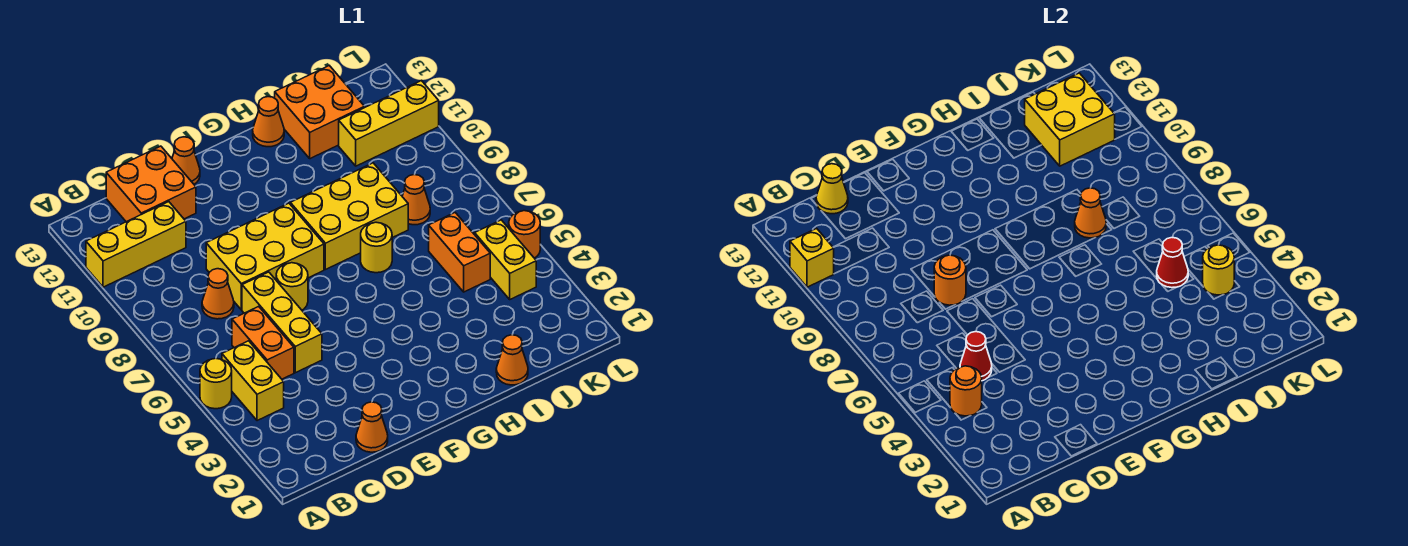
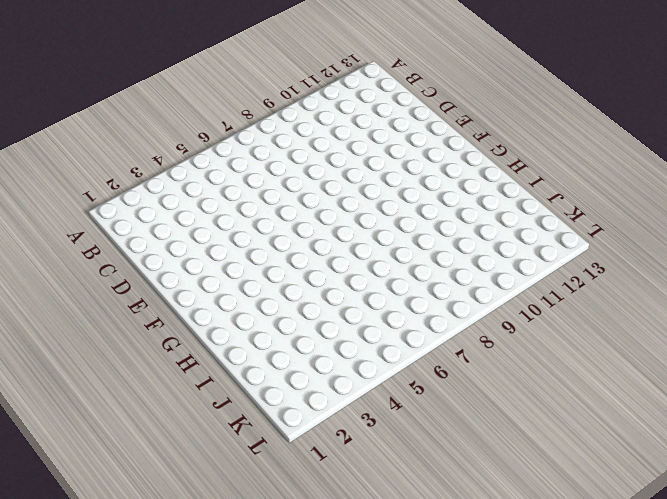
none -> yellow 1x1 round brick [200,358,232,409]
none -> yellow 1x3 brick [86,202,186,287]
none -> yellow 1x2 brick [222,341,284,421]
none -> orange 1x2 brick [232,306,294,379]

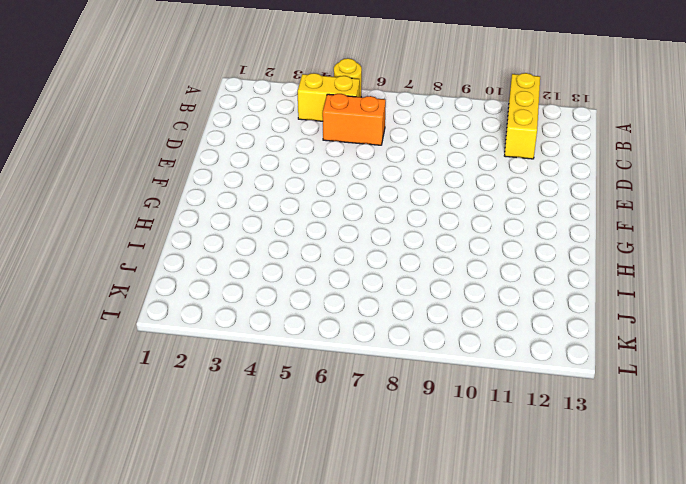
none -> orange 1x1 cone [202,269,234,319]
none -> orange 2x2 brick [106,146,196,222]
none -> orange 1x1 cone [356,402,388,452]
none -> yellow 1x3 brick [242,272,322,373]

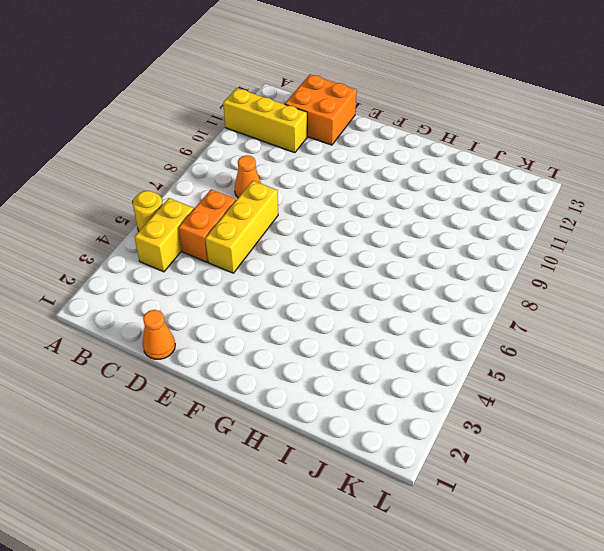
none -> yellow 2x3 brick [206,203,324,310]
none -> yellow 1x1 round brick [276,263,308,310]
none -> orange 1x1 cone [172,137,200,184]
none -> yellow 2x3 brick [290,163,408,270]

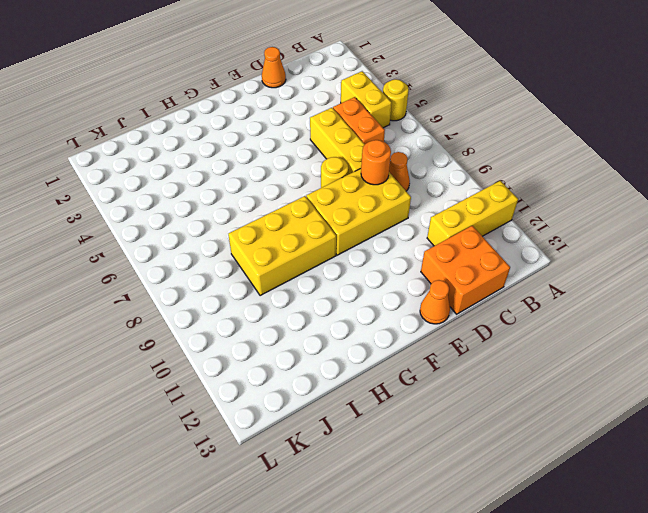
none -> yellow 1x1 round brick [361,222,392,273]
none -> orange 1x1 cone [253,97,284,147]
none -> orange 1x1 cone [496,335,528,385]
none -> orange 2x2 brick [275,66,365,159]

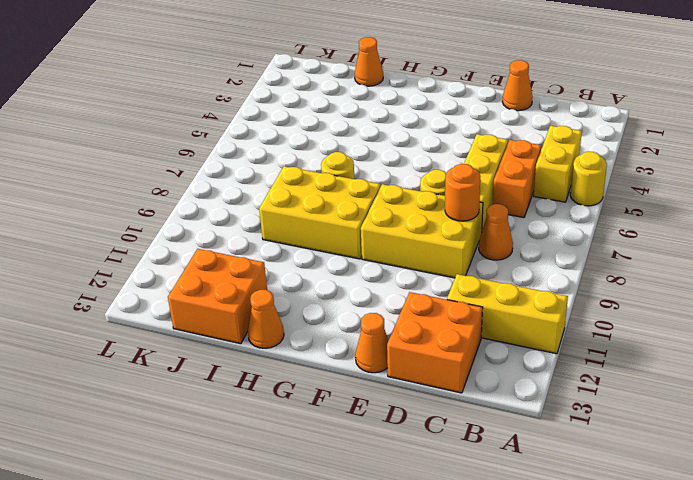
none -> orange 1x2 brick [429,213,490,292]
none -> orange 1x1 cone [402,175,430,225]
none -> yellow 1x3 brick [339,81,439,166]
none -> yellow 1x2 brick [475,220,536,299]

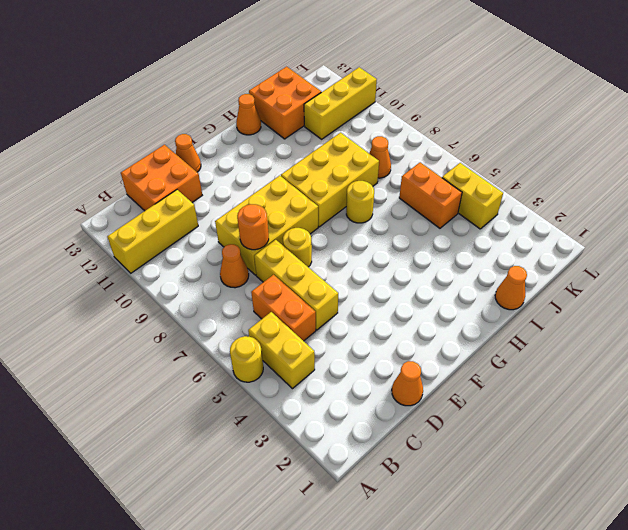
none -> orange 1x1 round brick [509,211,540,258]
none -> yellow 1x1 brick [790,228,834,287]
none -> orange 1x1 round brick [950,366,982,416]
none -> red 1x1 cone [960,332,992,381]

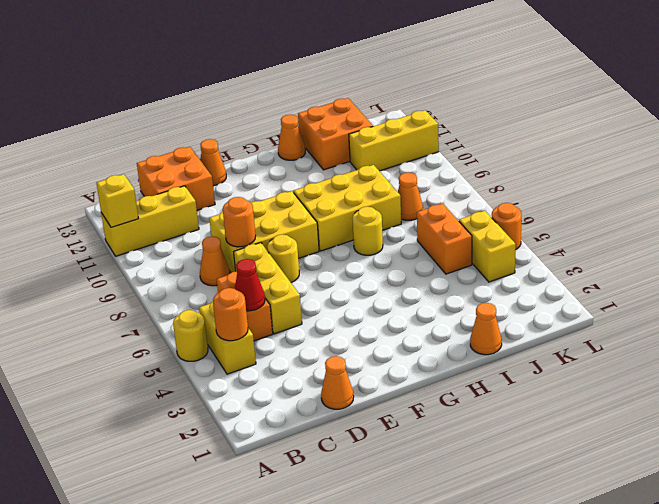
none -> yellow 1x1 cone [816,164,848,214]
none -> orange 1x1 cone [1075,188,1106,238]
none -> red 1x1 cone [1157,237,1188,288]
none -> yellow 2x2 brick [1025,73,1115,166]

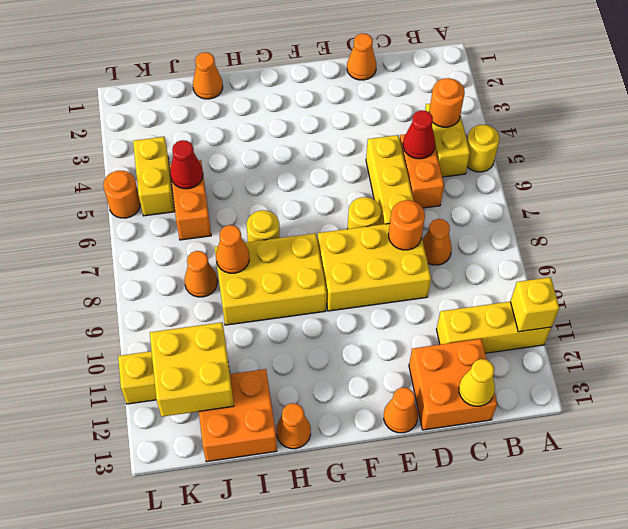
none -> yellow 1x1 round brick [1203,245,1234,295]

